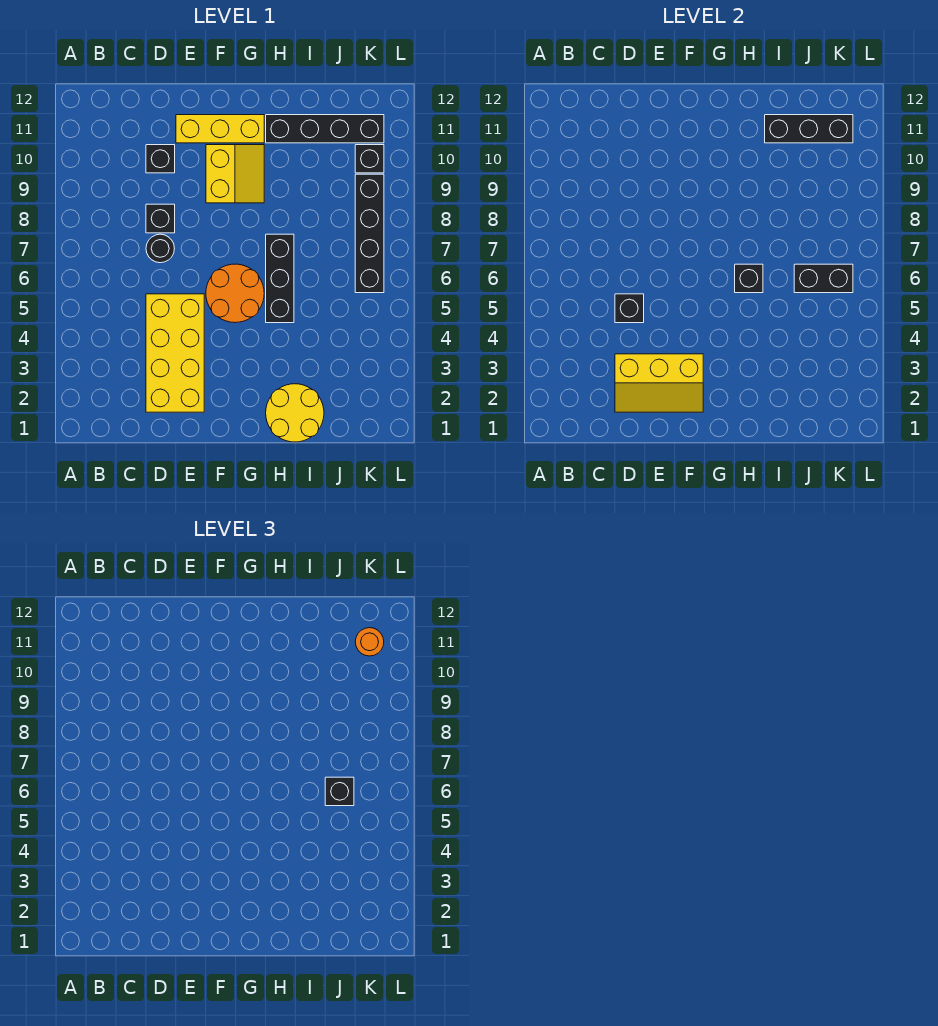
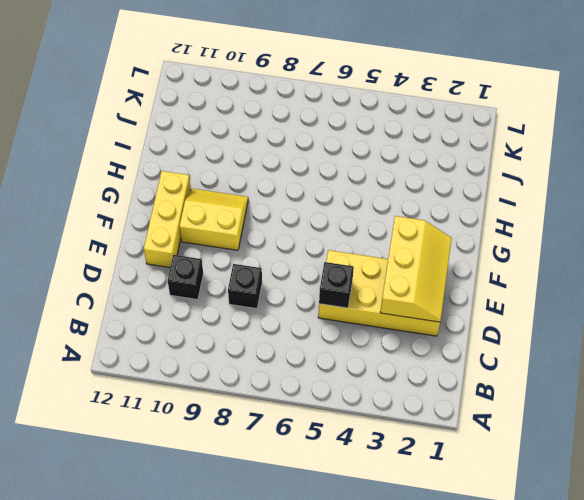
none -> black 1x1 round brick [146,234,174,263]
none -> orange 2x2 round brick [206,264,264,323]
none -> yellow 2x2 round brick [266,384,324,442]

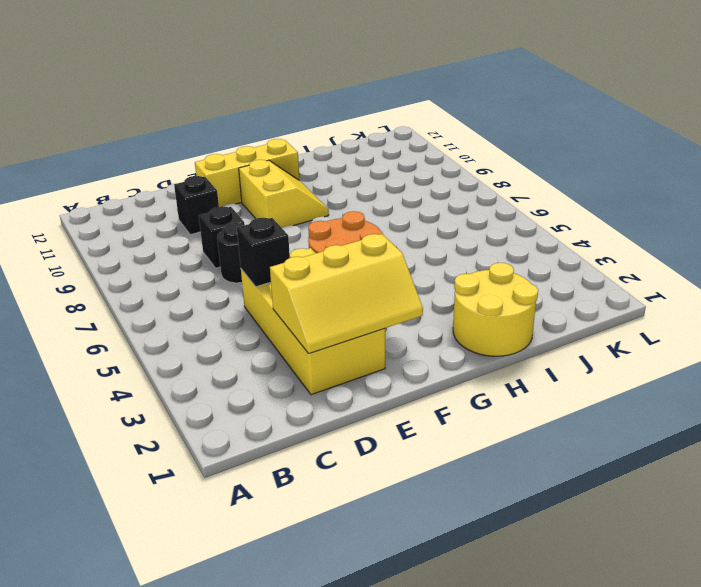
none -> black 1x3 brick [266,234,294,323]
none -> black 1x4 brick [266,115,384,143]
none -> black 1x4 brick [355,174,384,293]

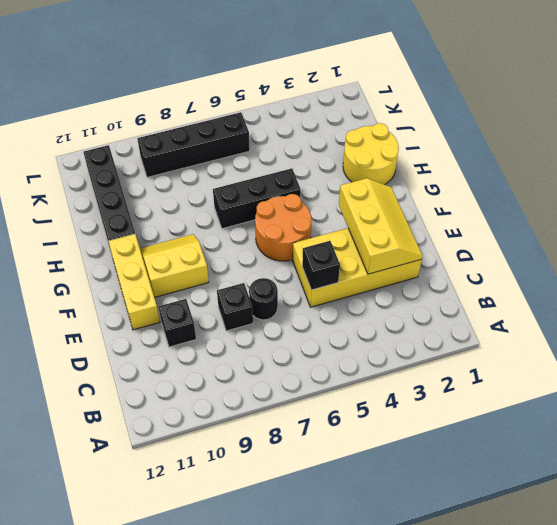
none -> black 1x1 brick [355,145,384,173]
none -> black 1x1 brick [735,264,763,293]
none -> black 1x3 brick [765,115,853,143]

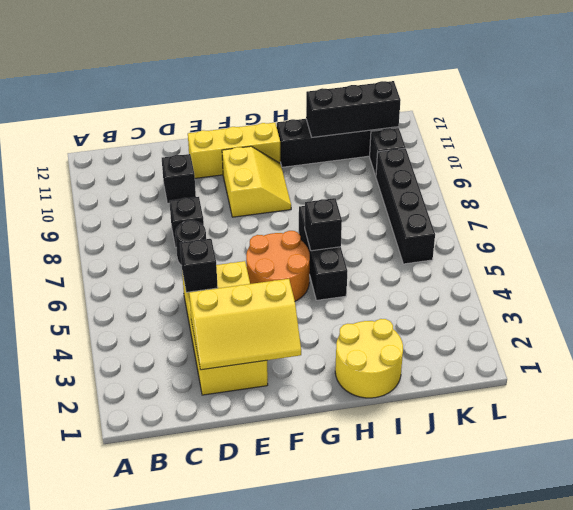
none -> black 1x2 brick [794,264,853,293]
none -> black 1x1 brick [325,777,354,806]
none -> orange 1x1 round brick [355,628,384,656]

